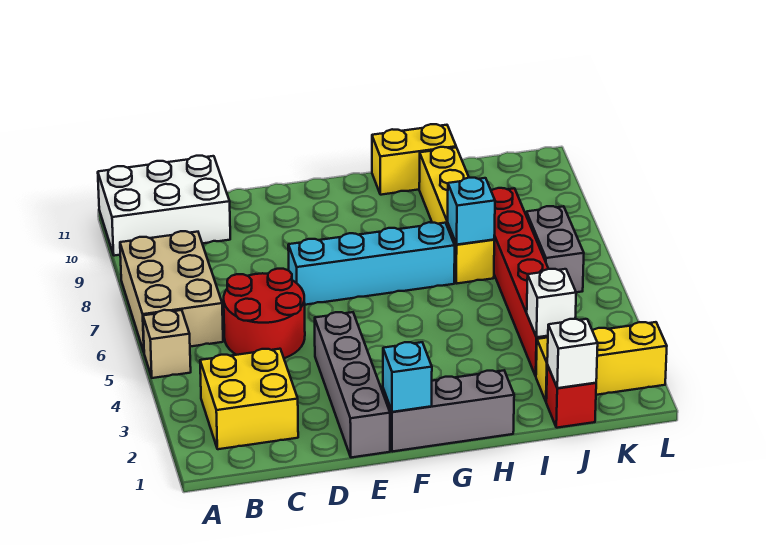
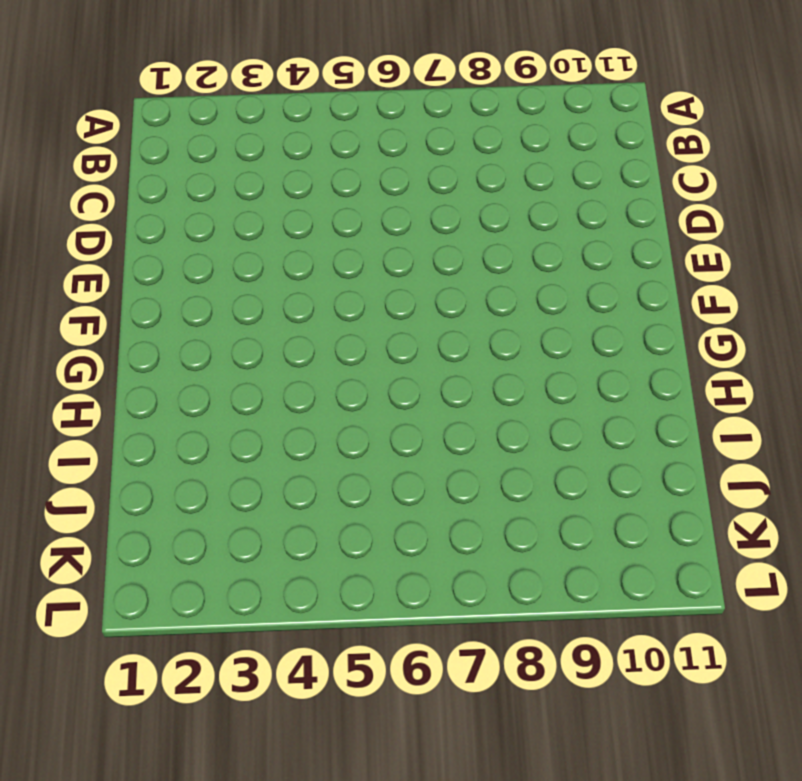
none -> tan 1x1 brick [143,310,191,378]
none -> tan 2x3 brick [120,231,223,352]
none -> white 2x3 brick [98,156,230,256]

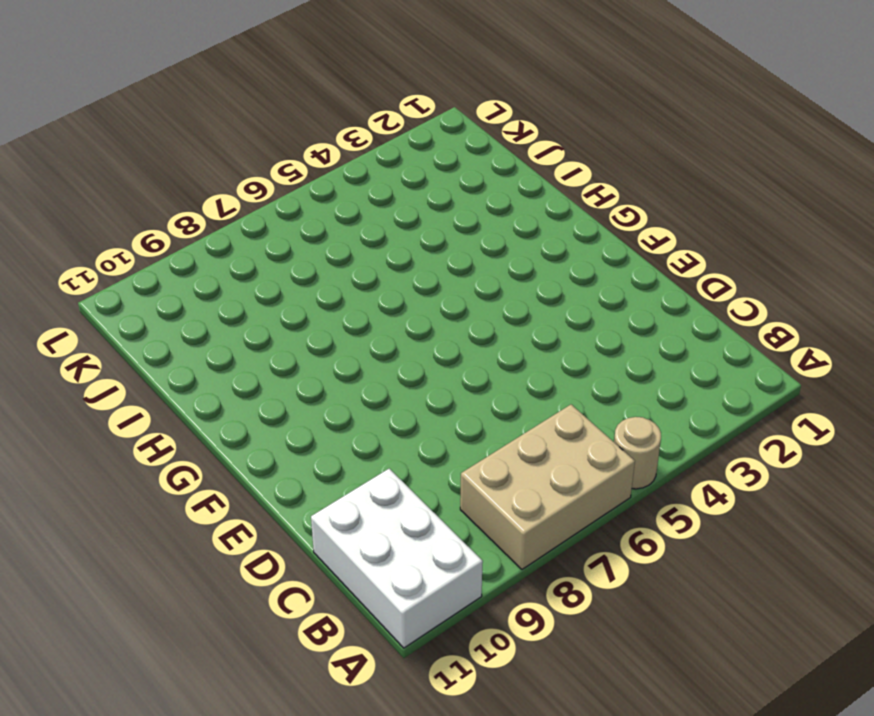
tan 1x1 round brick [614,417,661,489] -> tan 1x1 brick [143,310,191,378]
none -> yellow 2x2 brick [200,349,298,449]
none -> red 2x2 round brick [224,269,305,358]
none -> grey 1x4 brick [315,312,390,458]

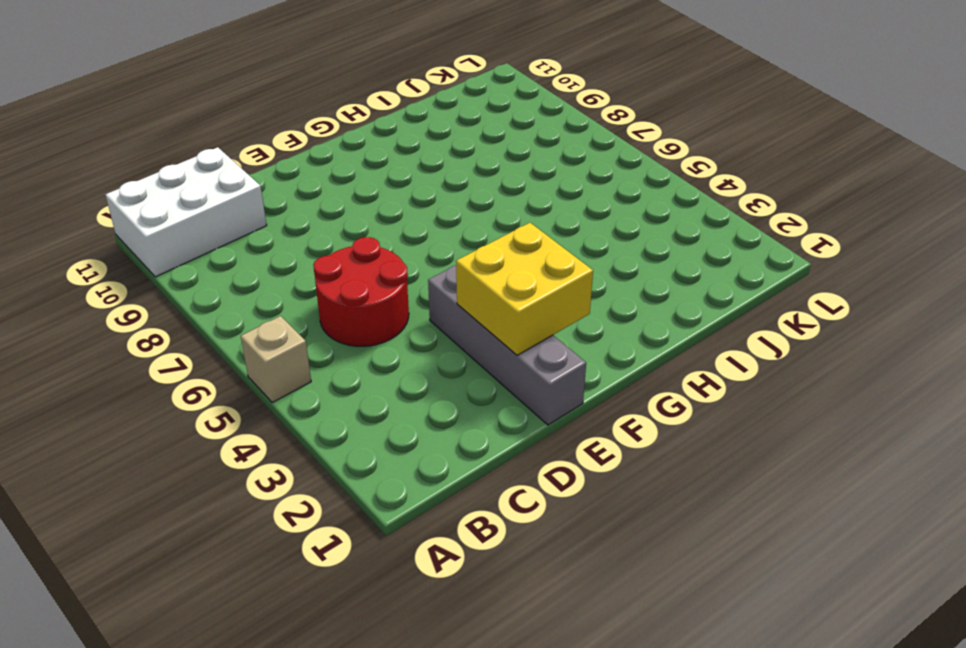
yellow 2x2 brick [456,223,593,355] -> yellow 2x2 brick moved to [200,349,298,449]
none -> tan 2x3 brick [120,231,223,352]
none -> cyan 1x4 brick [288,222,455,305]
none -> grey 1x3 brick [383,371,514,452]

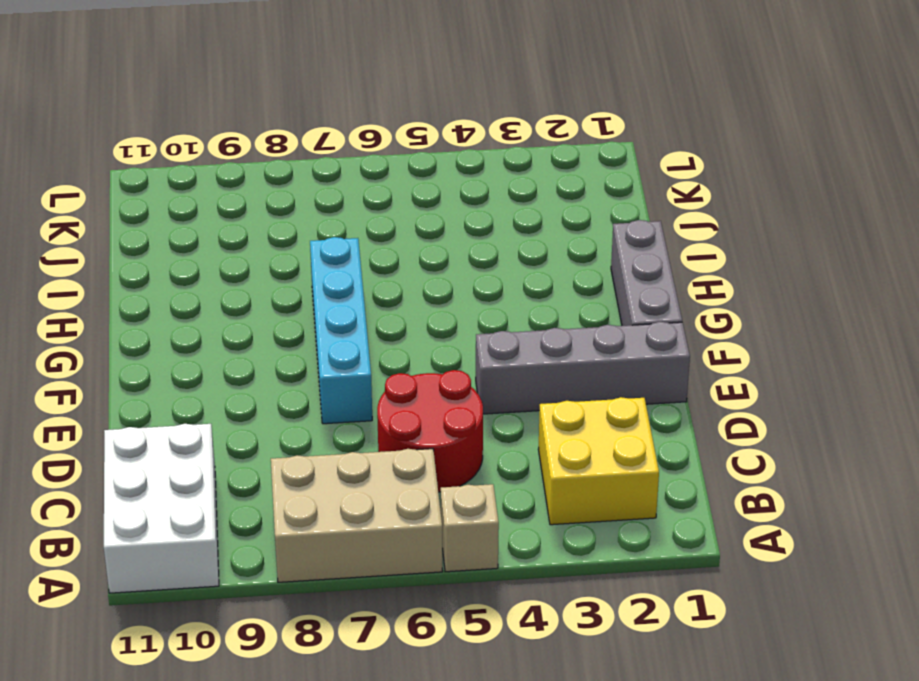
none -> yellow 1x2 brick [372,124,456,195]
none -> yellow 1x4 brick [419,147,494,284]
none -> red 1x1 brick [546,365,596,428]

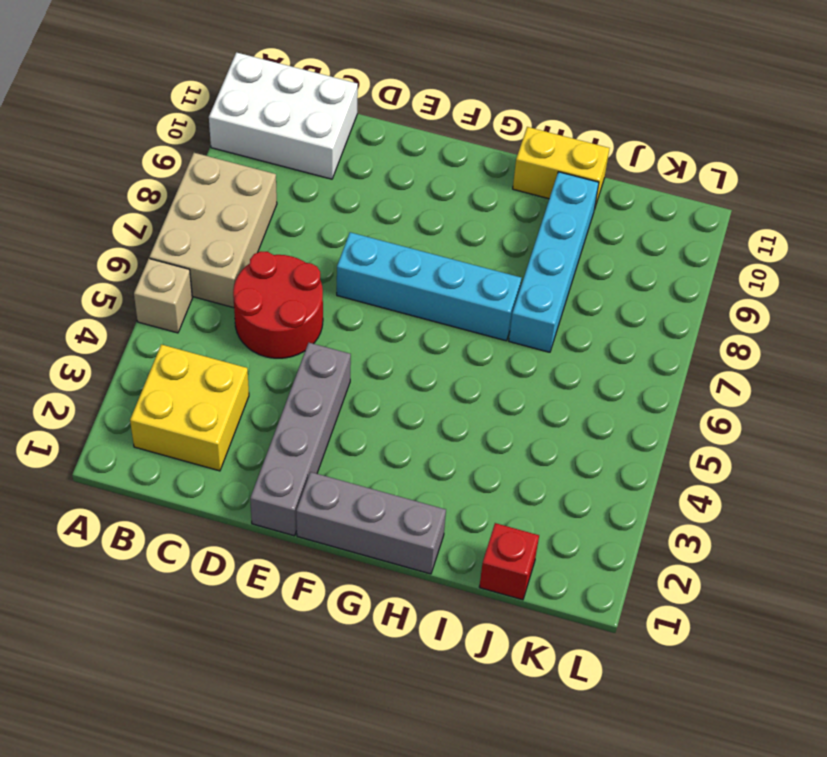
cyan 1x4 brick [509,172,599,352] -> yellow 1x4 brick [419,147,494,284]
none -> yellow 1x3 brick [536,322,667,401]
none -> red 1x6 brick [491,188,548,376]
none -> grey 1x2 brick [526,206,584,292]

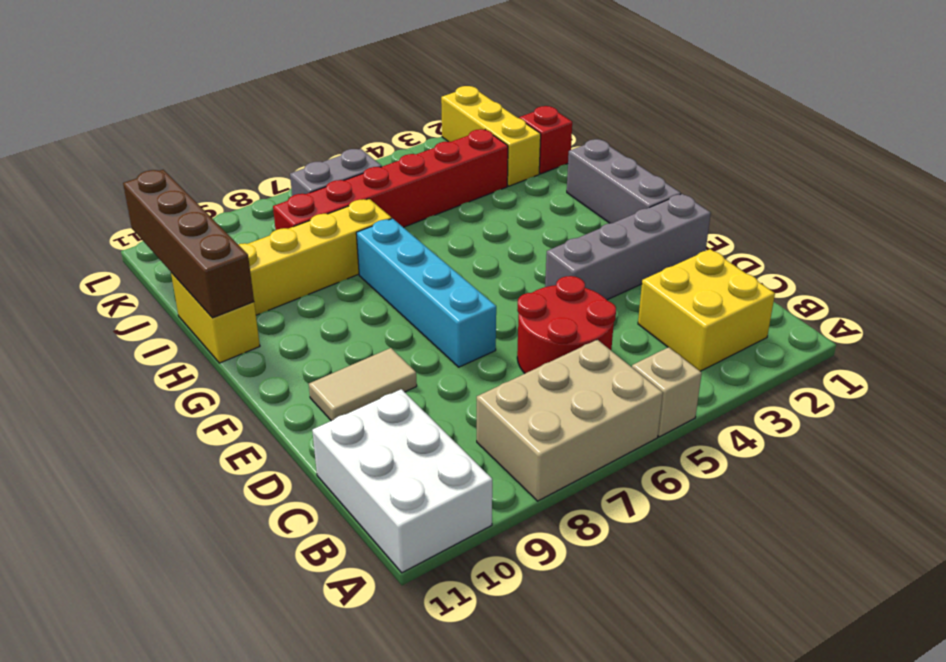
tan 1x2 tile [309,348,417,421] -> none
brown 1x4 brick [123,170,254,318] -> none
none -> cyan 1x1 brick [383,342,432,412]
none -> cyan 1x1 brick [448,178,495,245]
none -> white 1x1 brick [547,319,598,388]

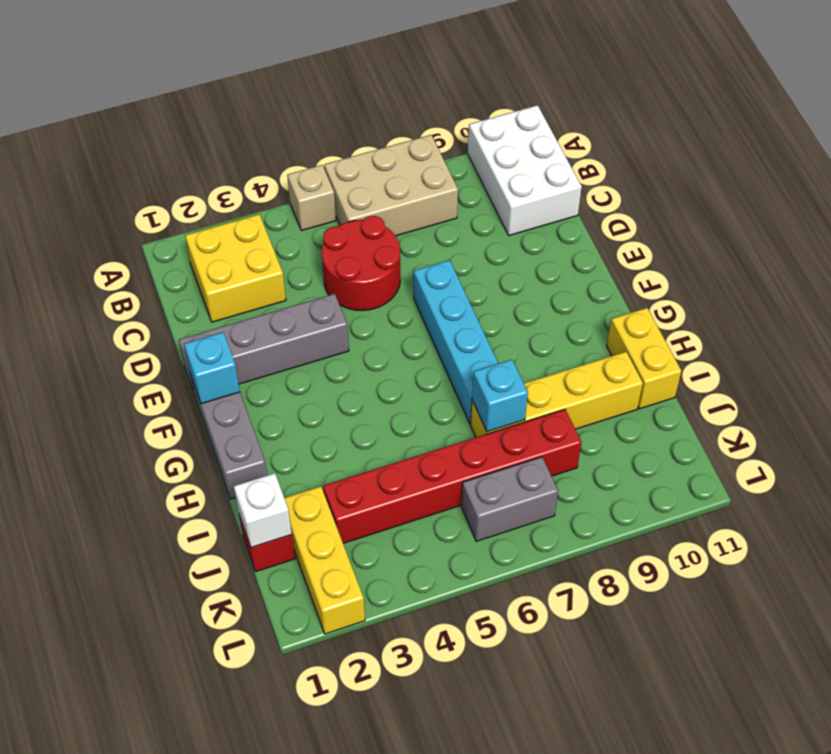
none -> white 1x1 brick [527,269,576,337]

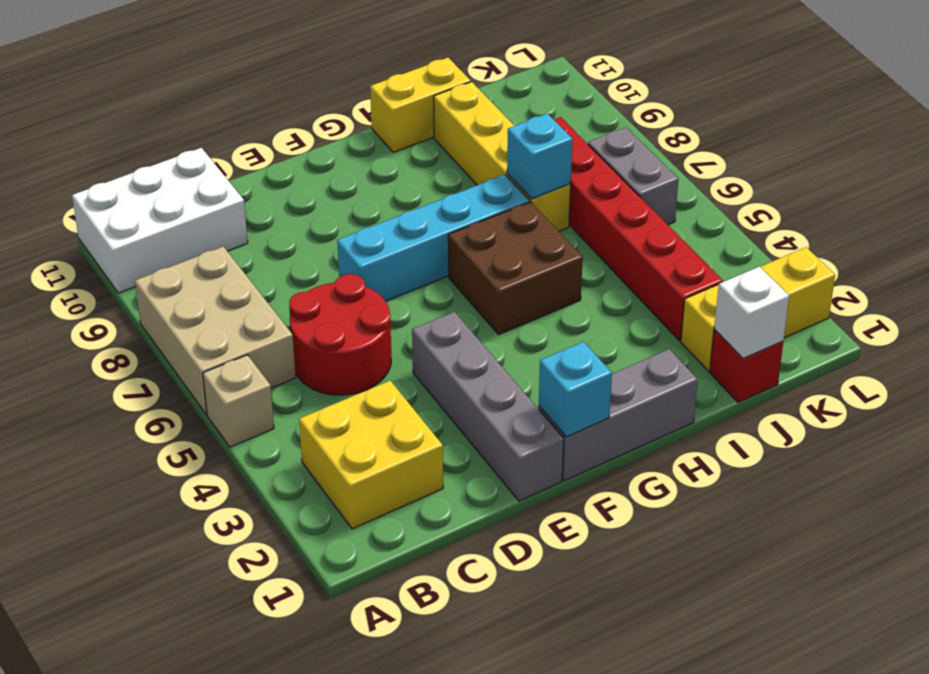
brown 2x2 brick [448,202,583,334] -> none
none -> white 1x1 brick [527,269,576,337]

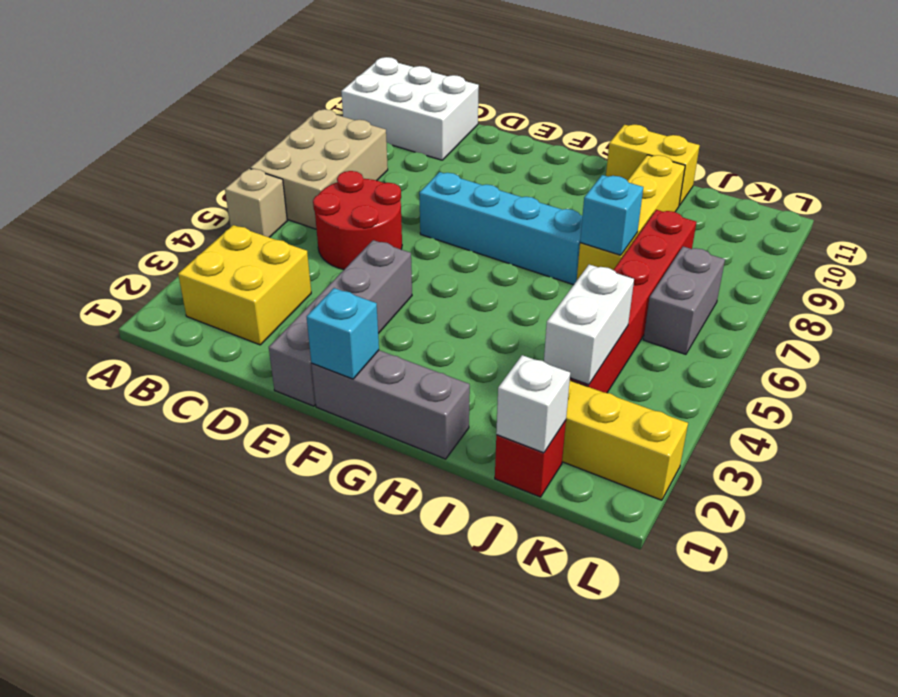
white 1x2 brick [544,265,634,385] -> white 1x1 brick [527,269,576,337]

